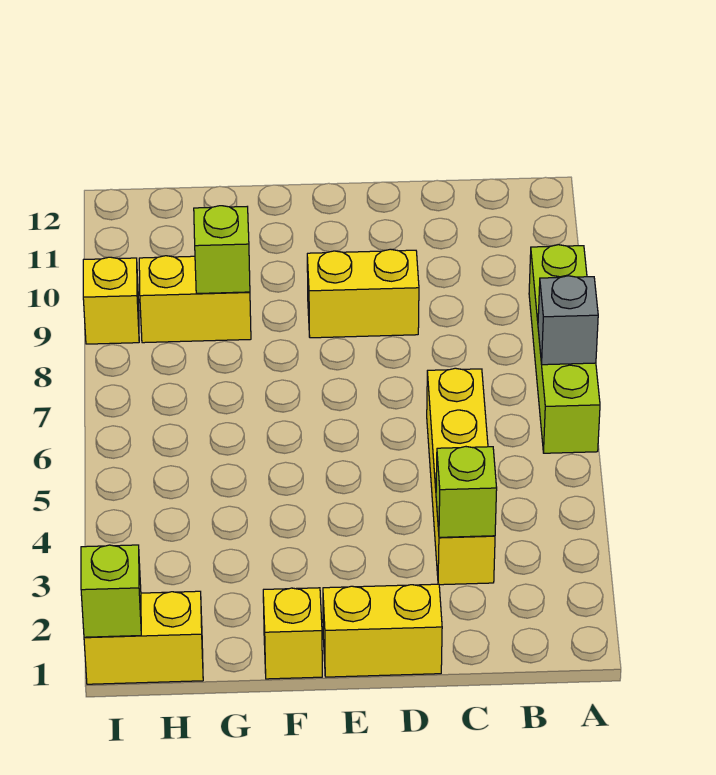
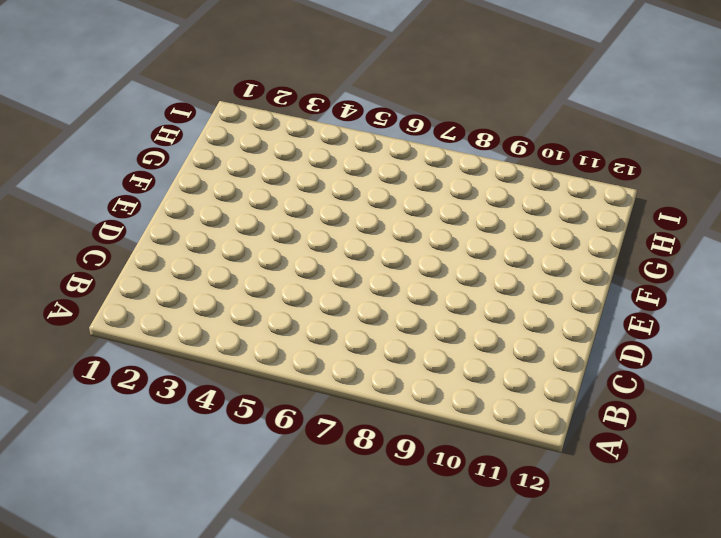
none -> lime 1x4 brick [529,245,600,453]
none -> yellow 1x4 brick [427,368,495,585]
none -> yellow 1x2 brick [323,584,442,677]

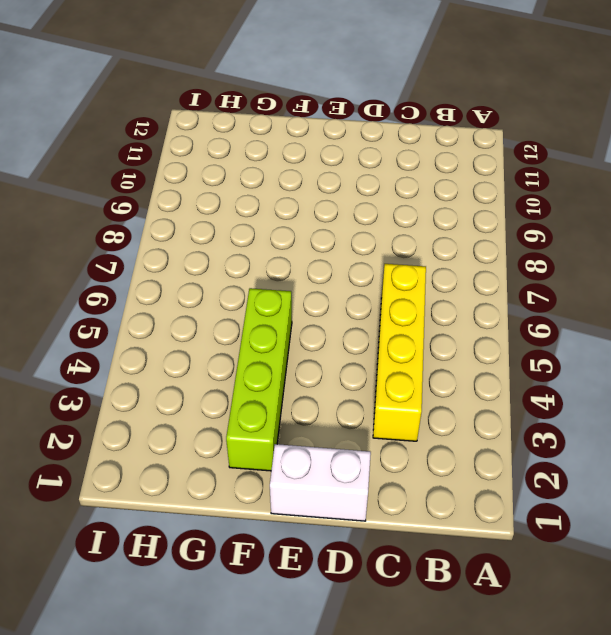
white 1x2 brick [270,444,371,521] -> yellow 1x2 brick [323,584,442,677]
lime 1x4 brick [226,288,292,471] -> lime 1x4 brick moved to [529,245,600,453]
none -> yellow 1x2 brick [307,249,419,338]
none -> yellow 1x1 brick [263,588,322,679]
none -> yellow 1x2 brick [139,256,251,343]

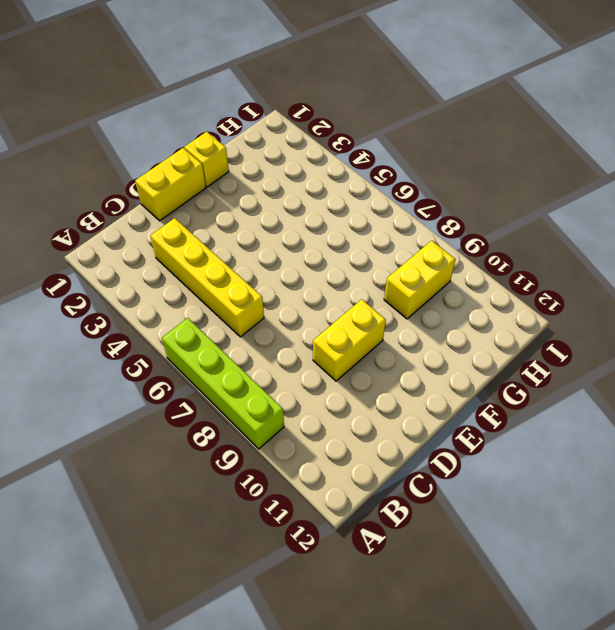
none -> yellow 1x2 brick [84,591,203,684]
none -> yellow 1x1 brick [83,257,139,344]
none -> grey 1x1 brick [538,276,598,365]

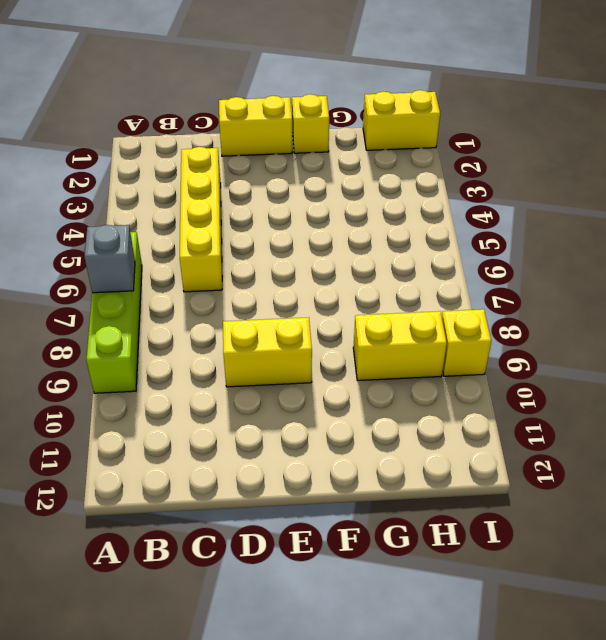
none -> lime 1x1 brick [436,447,497,537]
none -> lime 1x1 brick [194,206,250,293]
none -> lime 1x1 brick [81,545,141,637]

